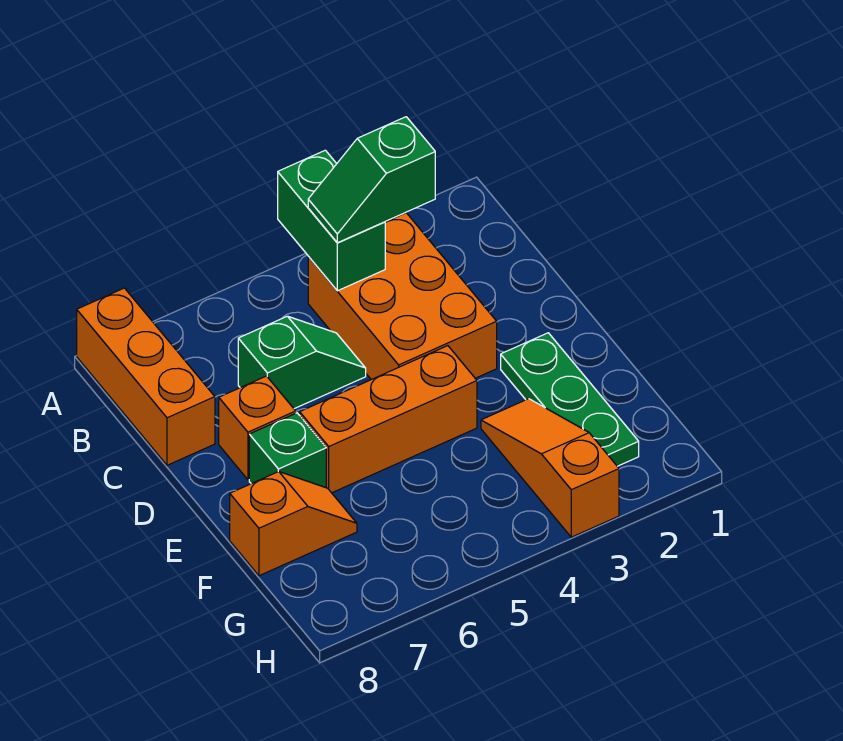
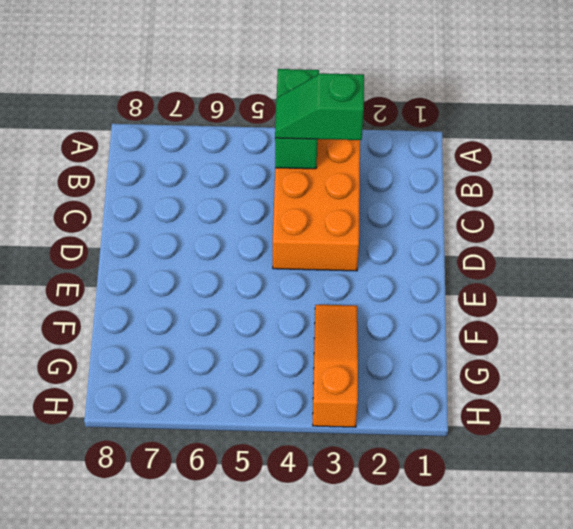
none -> orange 1x3 brick [77,288,215,465]
none -> green 1x2 slope [238,316,366,409]

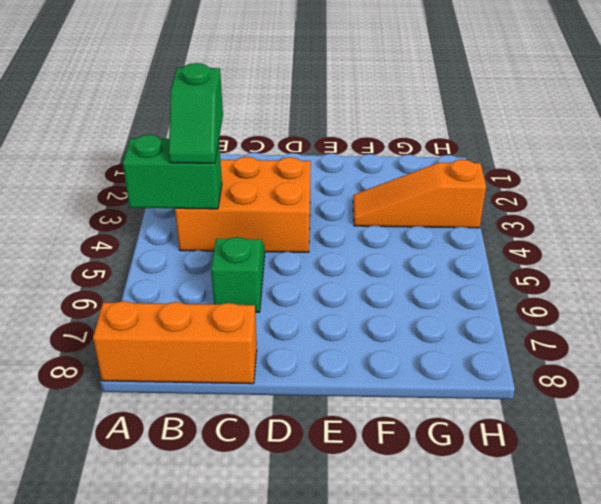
none -> orange 1x1 brick [219,376,296,480]
none -> green 1x3 plate [501,333,639,466]

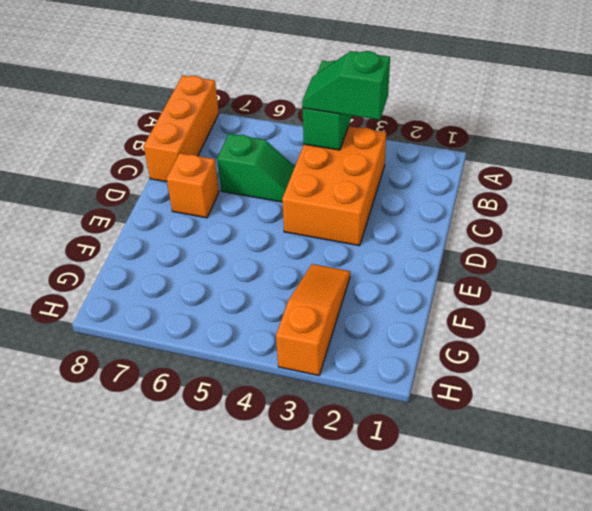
none -> green 1x3 plate [501,333,639,466]
none -> orange 1x3 brick [300,346,477,493]

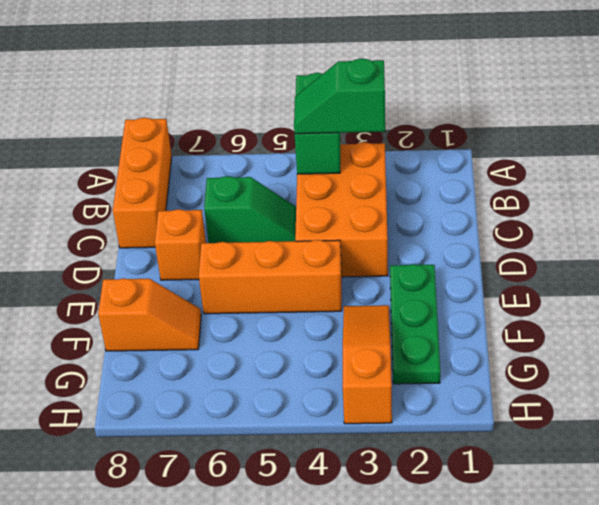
none -> green 1x1 brick [249,413,326,488]

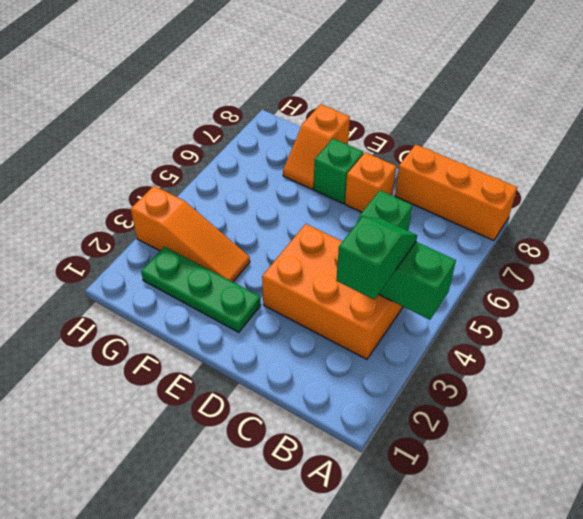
none -> orange 1x3 brick [300,346,477,493]

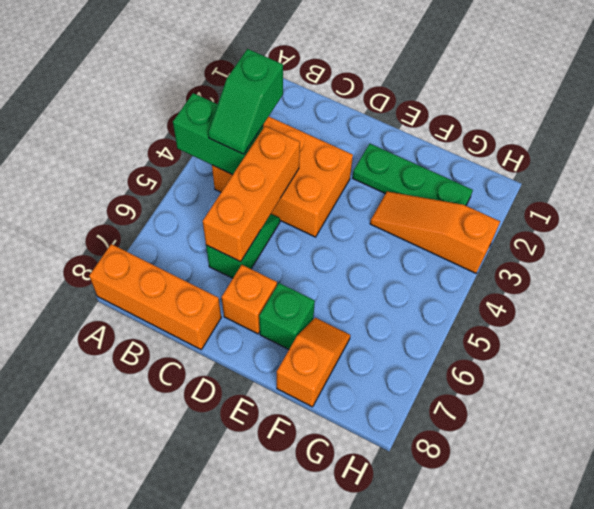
orange 1x3 brick [203,126,300,262] -> orange 1x3 brick moved to [300,346,477,493]

